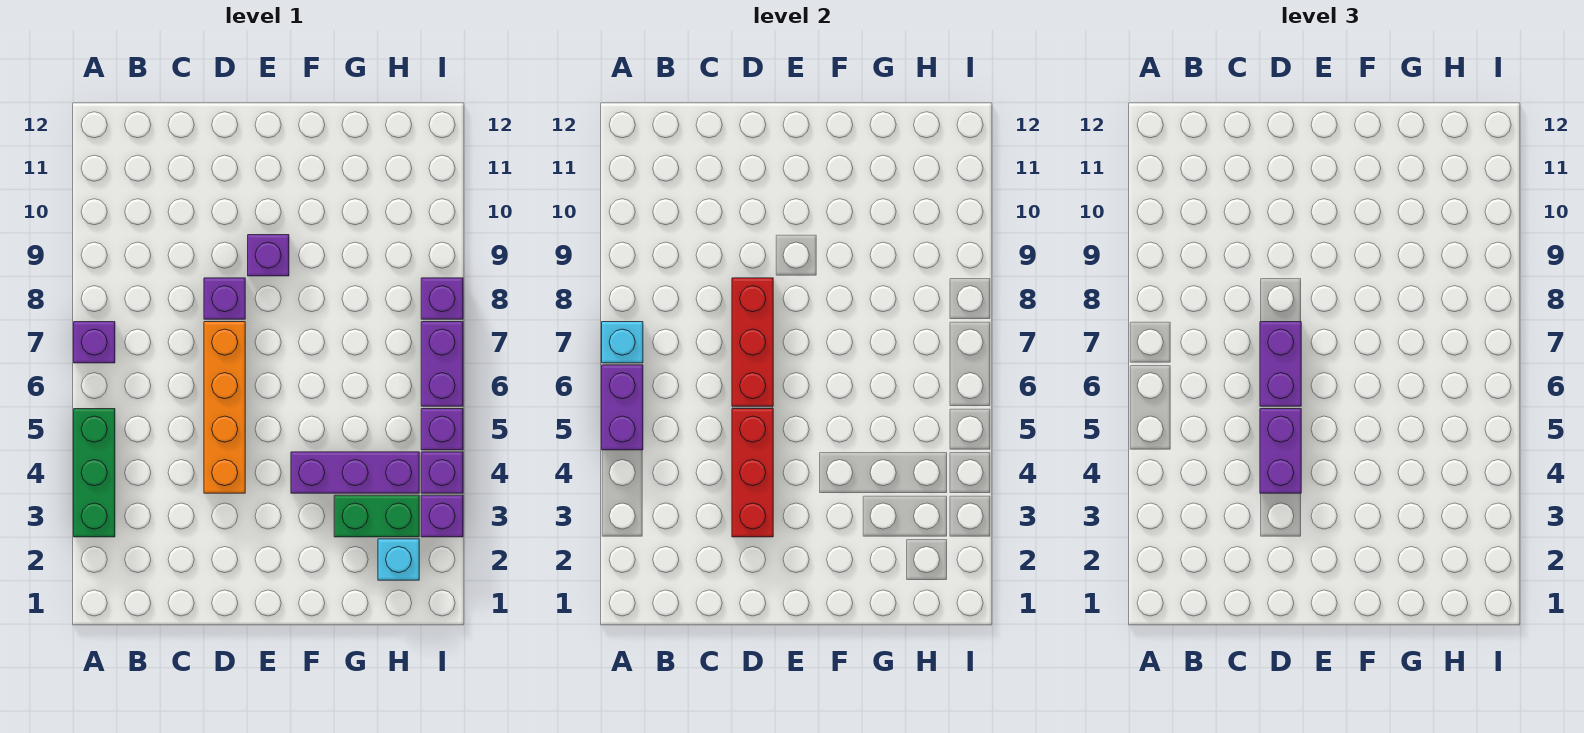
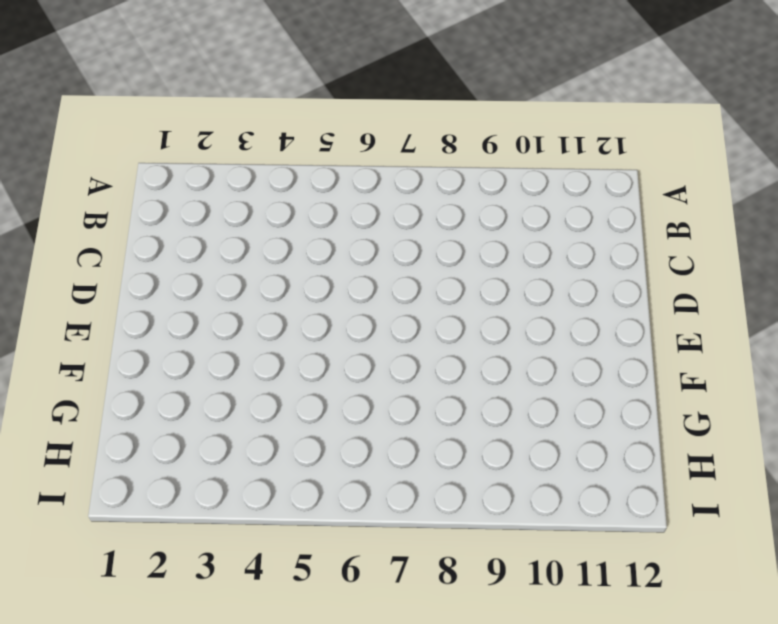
none -> green 1x3 brick [74,409,115,537]
none -> purple 1x1 brick [74,322,115,363]
none -> orange 1x4 brick [204,322,245,493]

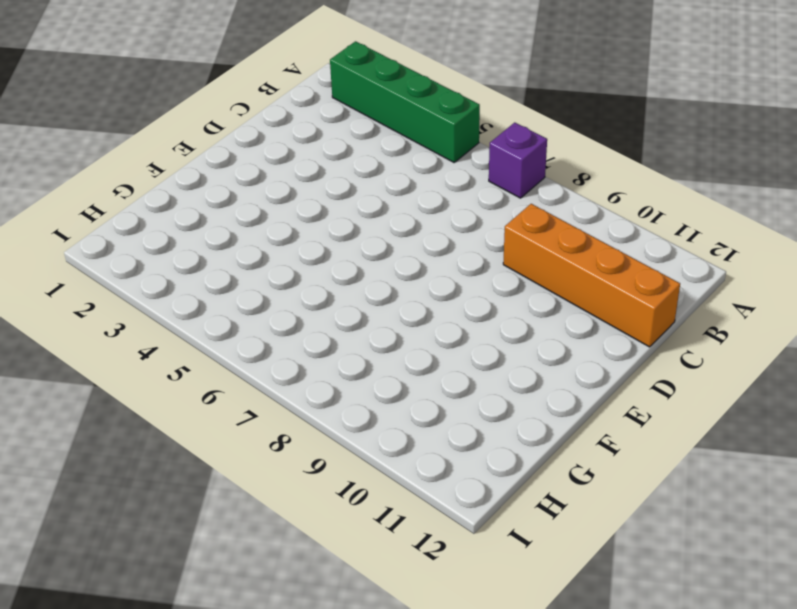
green 1x4 brick [330,41,480,162] -> green 1x3 brick [74,409,115,537]
orange 1x4 brick [503,204,680,347] -> orange 1x4 brick moved to [204,322,245,493]
none -> purple 1x1 brick [204,278,245,319]
none -> purple 1x1 brick [248,235,289,276]
none -> purple 1x3 brick [291,452,419,493]

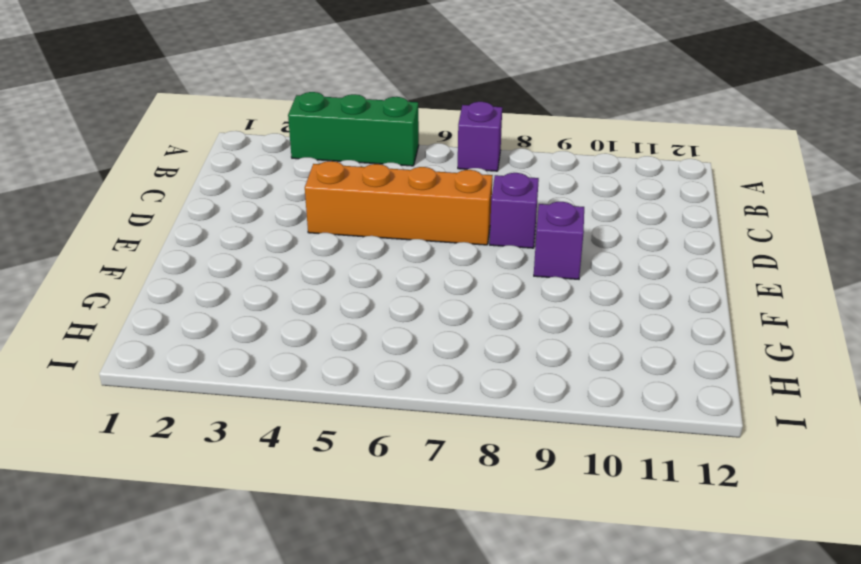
none -> purple 1x3 brick [291,452,419,493]
none -> green 1x2 brick [334,495,419,537]
none -> cyan 1x1 brick [378,539,419,580]

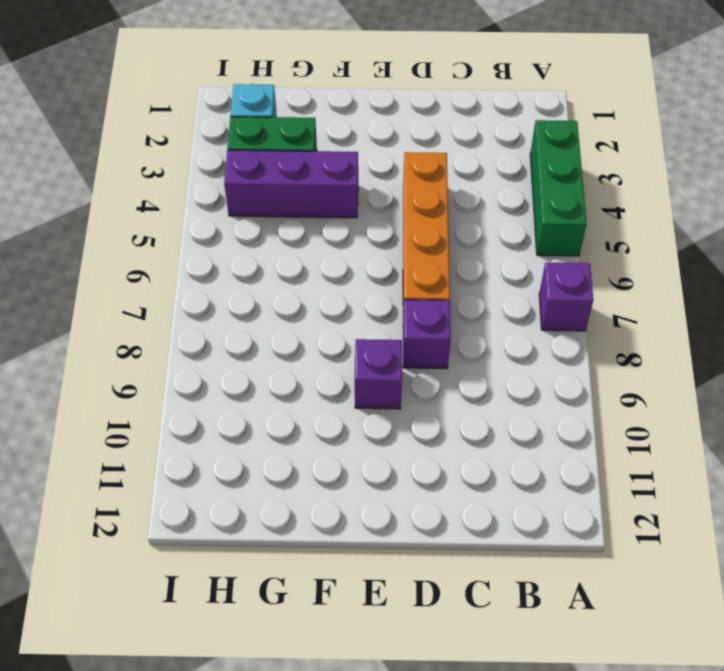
none -> purple 1x1 brick [421,495,463,537]
none -> purple 1x1 brick [421,452,463,493]
none -> purple 1x1 brick [421,409,463,450]

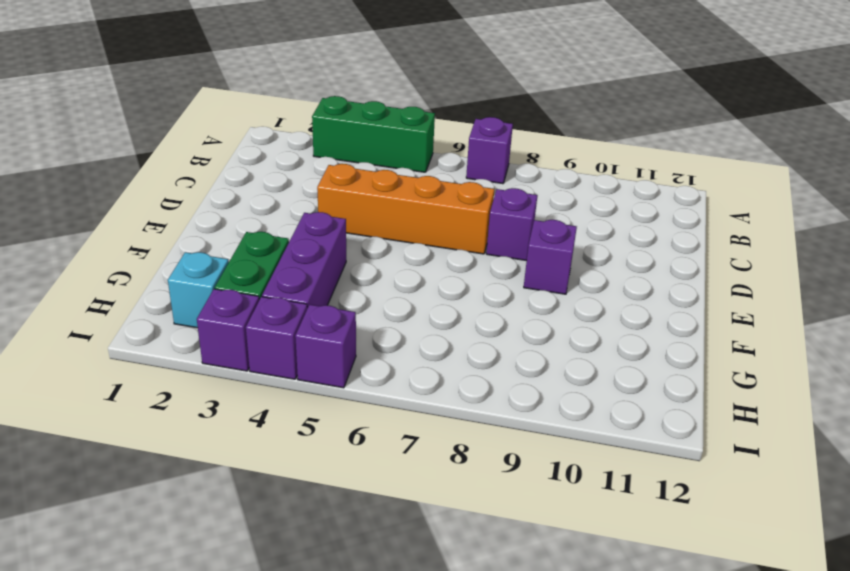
none -> purple 1x2 brick [421,322,463,406]
none -> purple 1x1 brick [421,278,463,319]
none -> purple 1x2 brick [602,365,643,450]

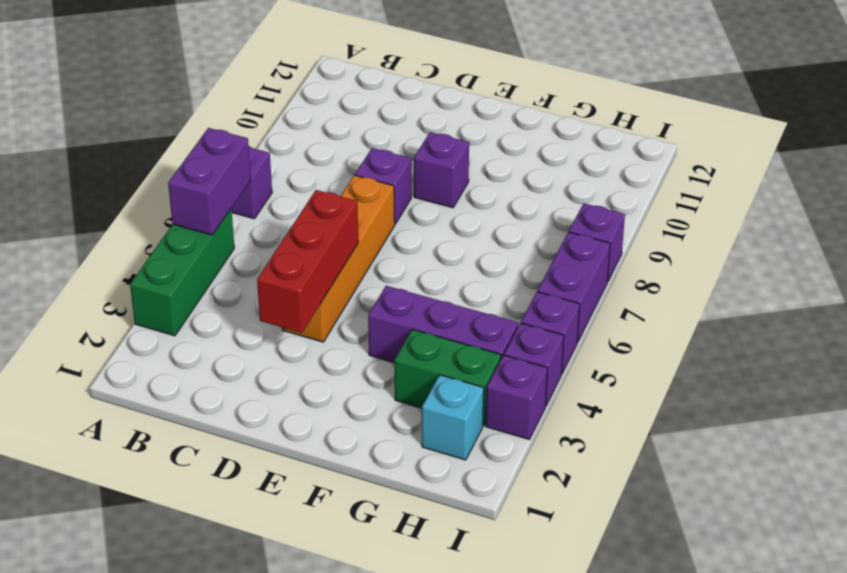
none -> cyan 1x1 brick [602,322,643,363]
none -> red 1x3 brick [732,278,773,406]
none -> purple 1x2 brick [1260,409,1301,493]

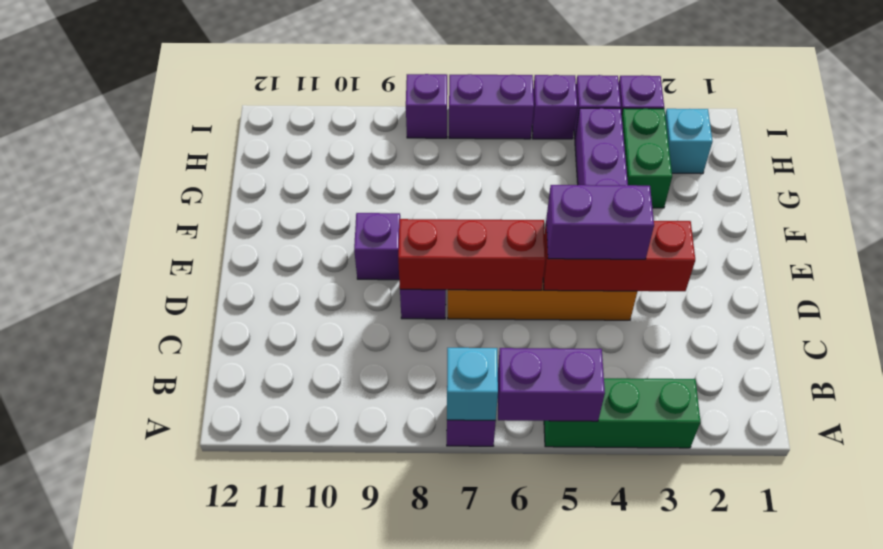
none -> purple 1x2 brick [1260,322,1301,406]

